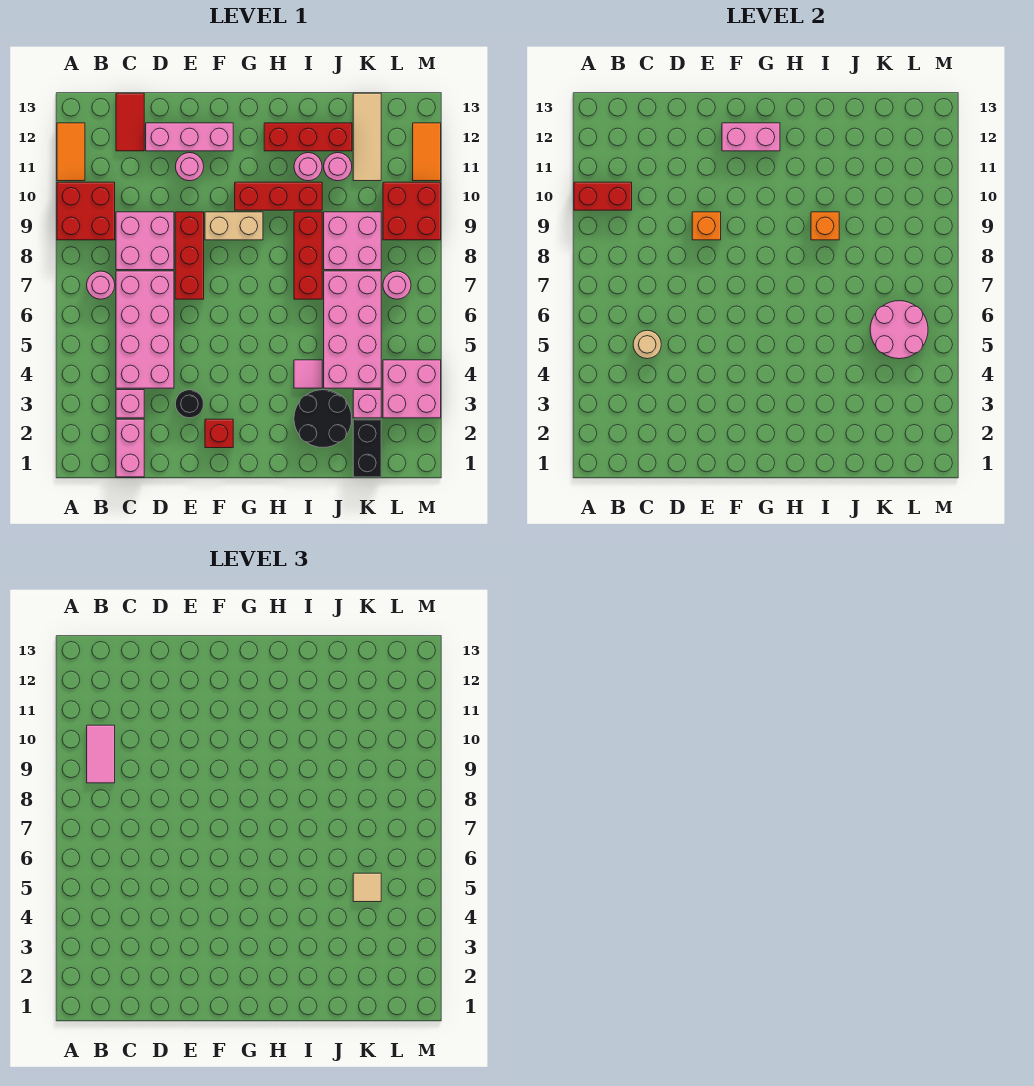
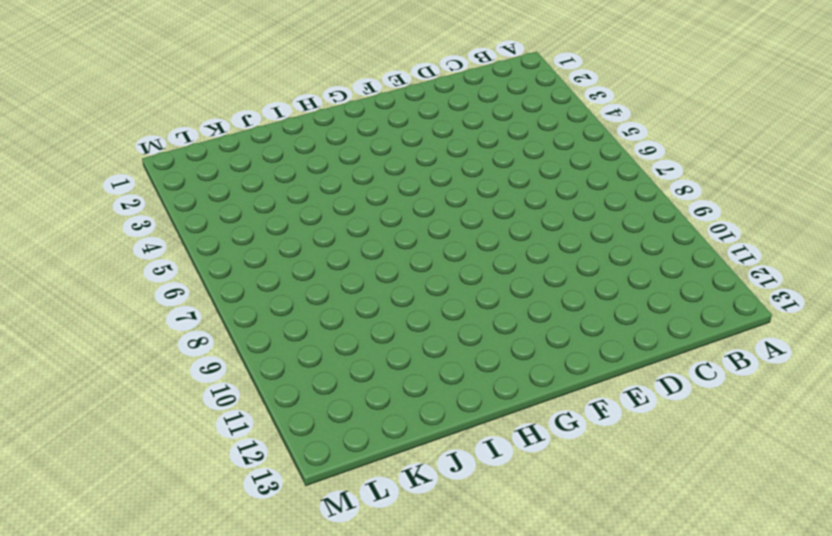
none -> red 2x2 brick [57,182,115,240]
none -> orange 1x2 tile [57,123,85,181]
none -> pink 1x1 round brick [87,271,115,299]
none -> pink 1x2 brick [116,419,144,477]

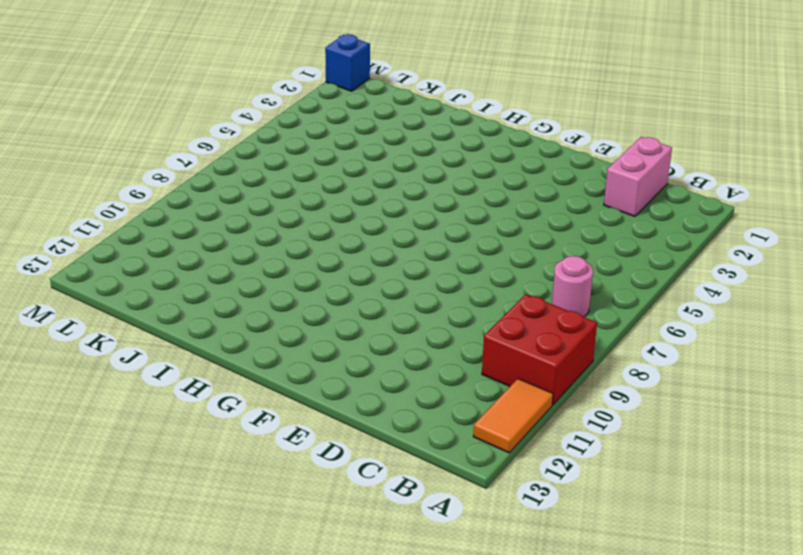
blue 1x1 brick [325,34,370,91] -> none
none -> pink 1x1 brick [116,390,144,418]
none -> pink 2x4 brick [116,271,174,388]
none -> pink 2x2 brick [116,212,174,270]
none -> red 1x2 tile [116,93,144,151]

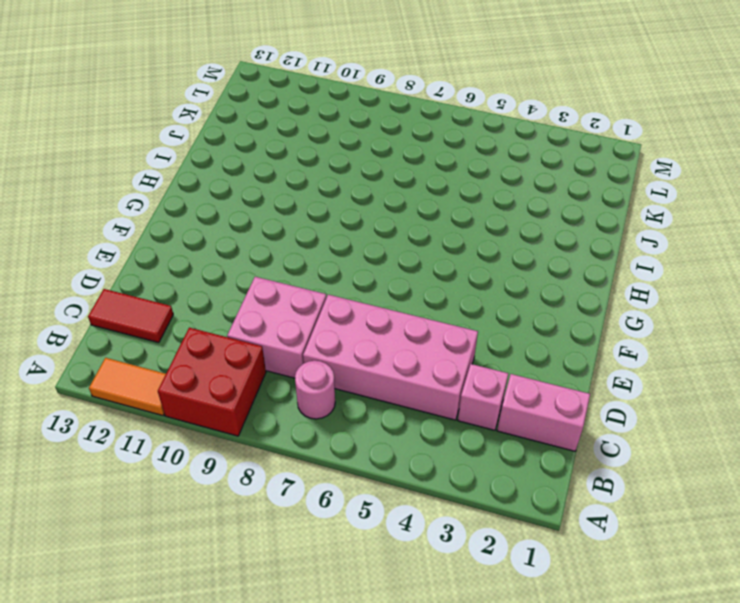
none -> pink 1x3 brick [146,123,233,151]
none -> black 1x1 round brick [175,390,204,418]
none -> red 1x3 brick [175,212,204,299]
none -> pink 1x1 round brick [175,153,204,181]

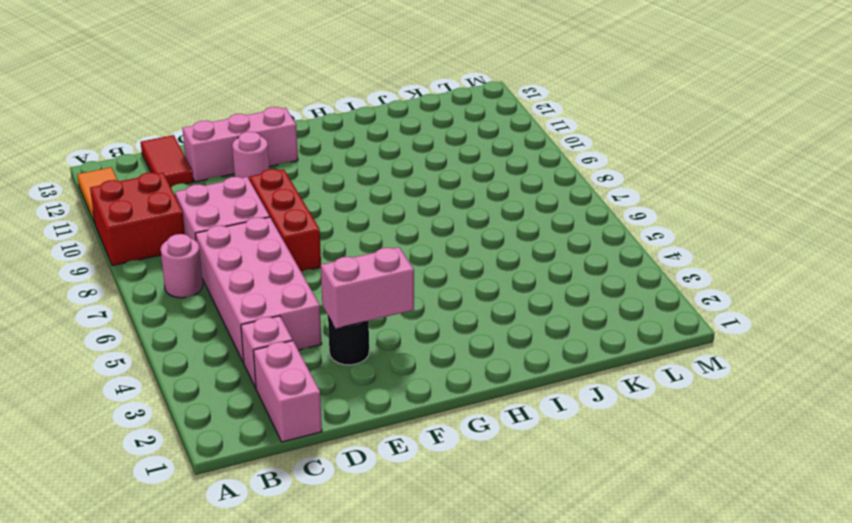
pink 1x2 brick [321,247,414,328] -> pink 1x2 brick moved to [722,123,780,151]
none -> red 1x1 brick [205,419,233,448]
none -> tan 1x2 brick [205,212,263,240]
none -> red 1x3 brick [235,182,322,210]
none -> red 1x3 brick [264,123,352,151]

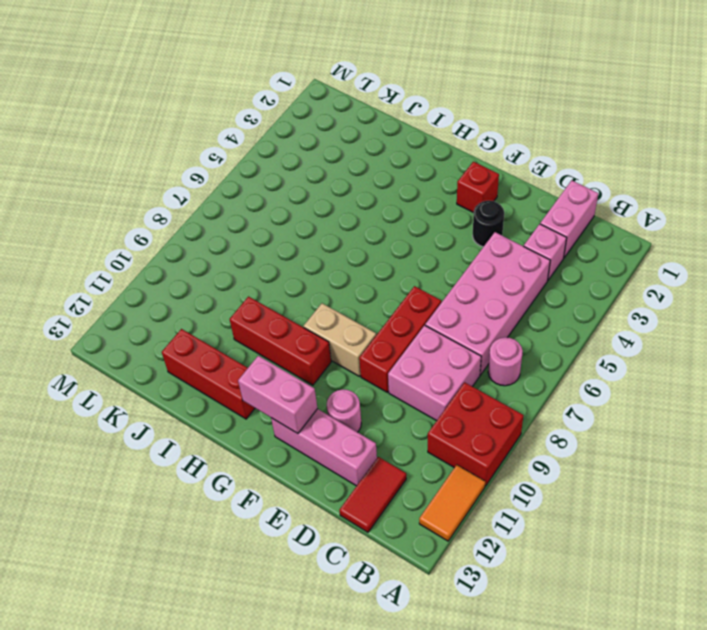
none -> black 2x2 round brick [294,390,352,447]
none -> pink 1x1 tile [294,360,322,388]
none -> red 1x3 brick [294,212,322,299]
none -> pink 1x1 round brick [294,153,322,181]

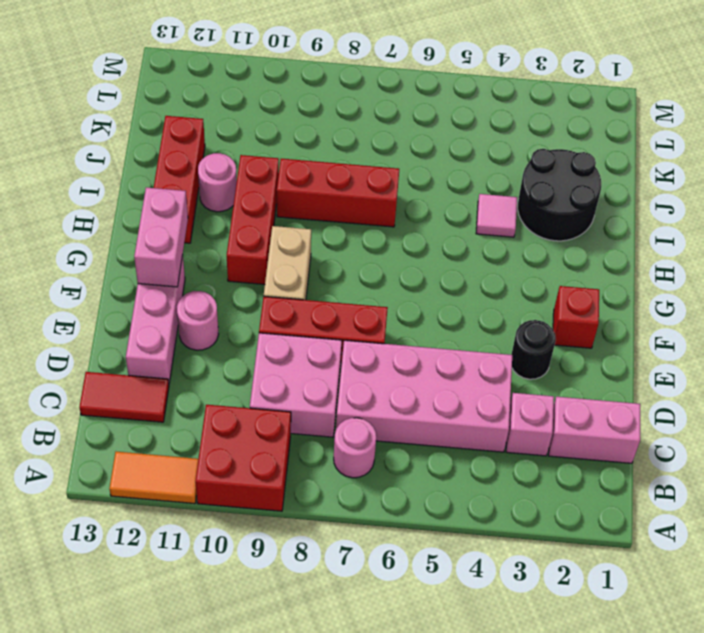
none -> pink 2x4 brick [324,271,381,388]
none -> pink 2x2 brick [324,212,381,270]
none -> pink 1x1 round brick [324,153,352,181]
none -> black 1x2 brick [353,419,381,477]

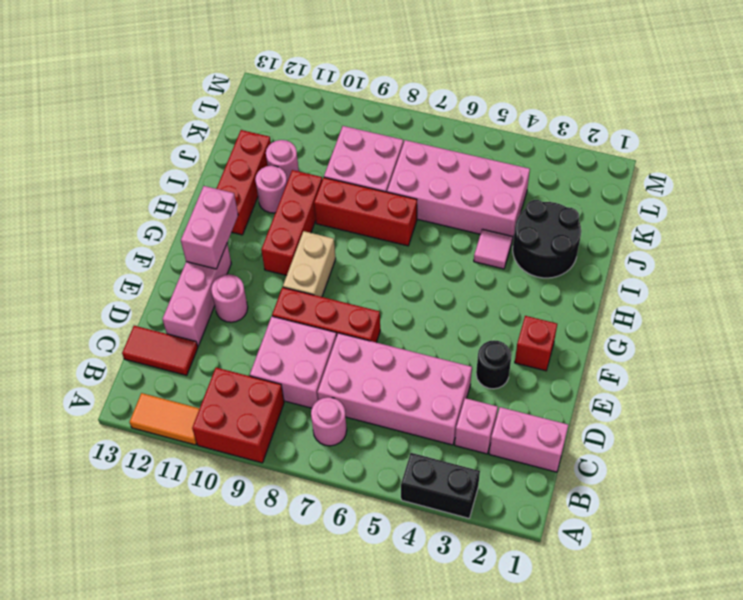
black 1x2 brick [401,453,480,518] -> black 1x2 brick moved to [353,419,381,477]
none -> pink 1x1 brick [353,390,381,418]
none -> tan 1x3 tile [353,93,381,181]
none -> pink 2x2 brick [383,360,441,418]
none -> pink 1x1 round brick [383,271,411,299]

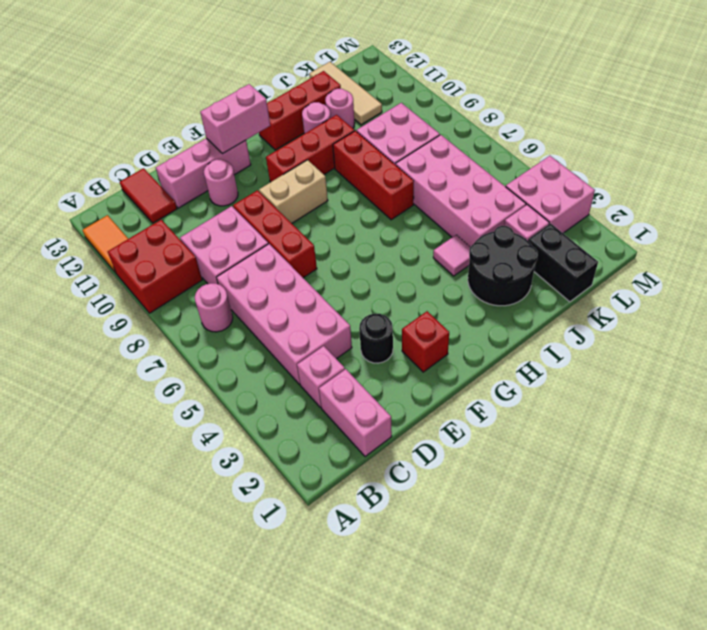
none -> pink 1x1 round brick [383,271,411,299]
none -> red 2x2 brick [383,182,441,240]
none -> orange 1x2 tile [413,123,441,181]
none -> red 1x2 brick [574,182,632,210]

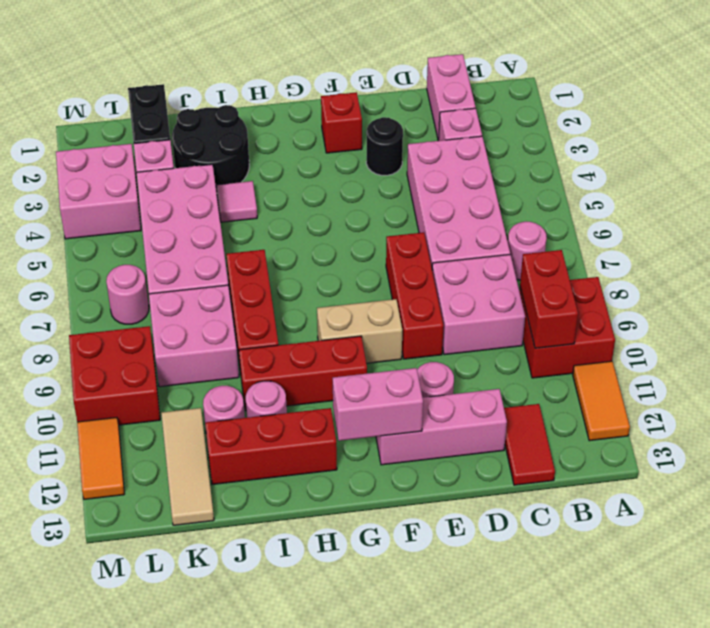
red 1x2 brick [520,250,578,348] -> red 1x2 brick turned to [574,182,632,210]
none -> tan 1x1 round brick [633,330,661,359]
none -> orange 1x1 brick [692,212,721,240]
none -> orange 1x1 brick [811,212,839,240]
none -> pink 2x2 round brick [870,301,928,359]

